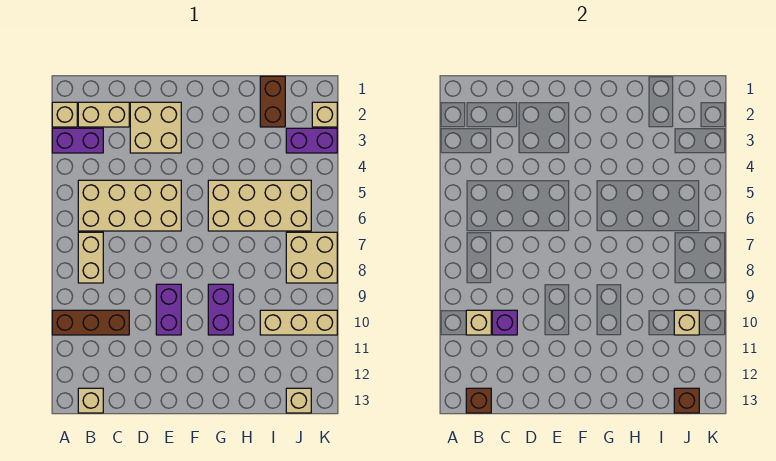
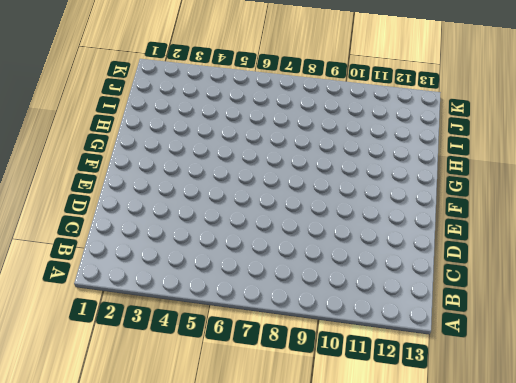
none -> tan 1x1 brick [52,102,77,127]
none -> purple 1x2 brick [52,128,103,153]
none -> brown 1x3 brick [52,310,129,335]

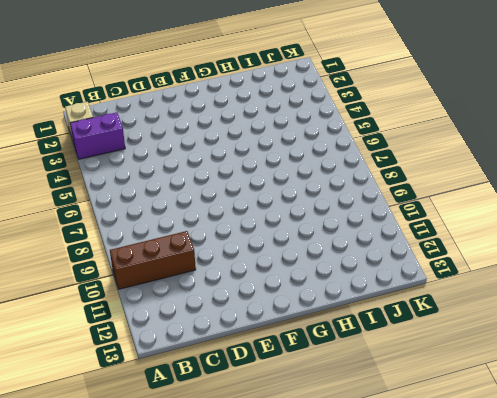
none -> tan 1x2 brick [78,102,129,127]
none -> tan 2x4 brick [78,180,181,231]
none -> tan 1x2 brick [78,232,103,283]

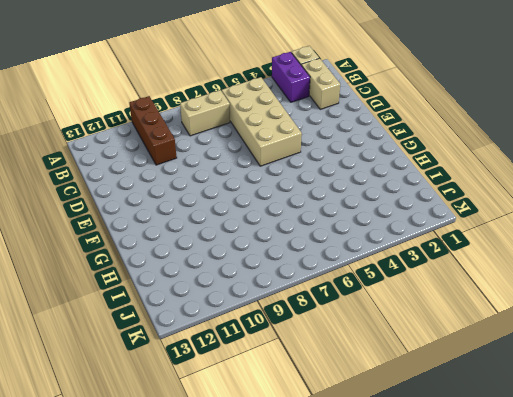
none -> tan 1x1 brick [78,388,103,413]
none -> tan 2x2 brick [130,102,181,153]
none -> purple 1x2 brick [156,284,181,335]

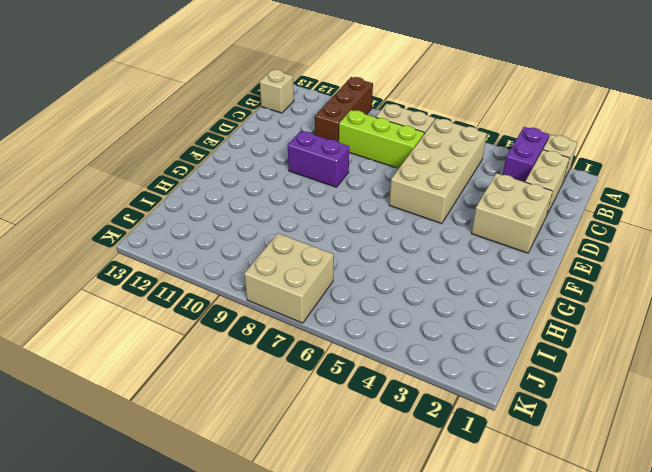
lime 1x3 brick [339,110,424,169] -> none
none -> tan 2x4 brick [208,180,311,231]
none -> purple 1x2 brick [208,284,233,335]
none -> brown 1x2 brick [260,76,285,127]

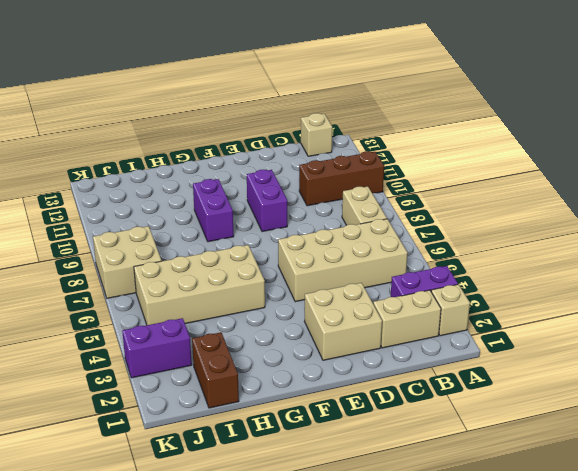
none -> tan 1x3 brick [260,310,337,335]
none -> tan 1x1 brick [286,388,311,413]
none -> tan 1x1 brick [312,102,337,127]

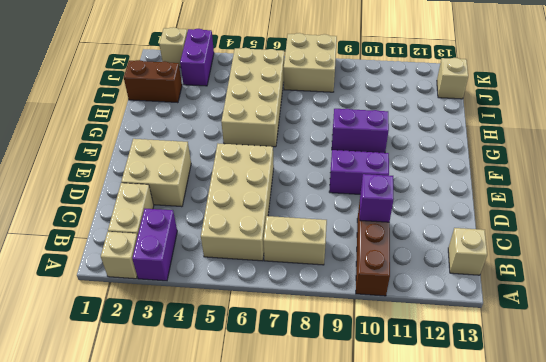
none -> tan 1x3 brick [260,310,337,335]
none -> tan 1x1 brick [466,310,491,335]
none -> brown 1x1 brick [466,388,491,413]

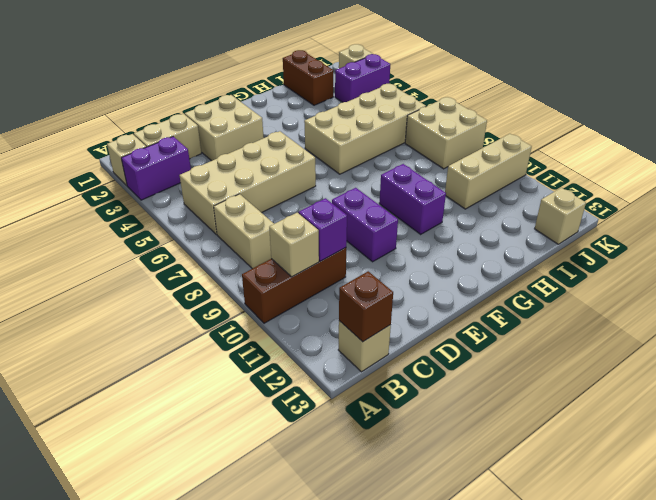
none -> tan 1x1 brick [674,310,699,335]
none -> brown 1x1 brick [674,388,699,413]

